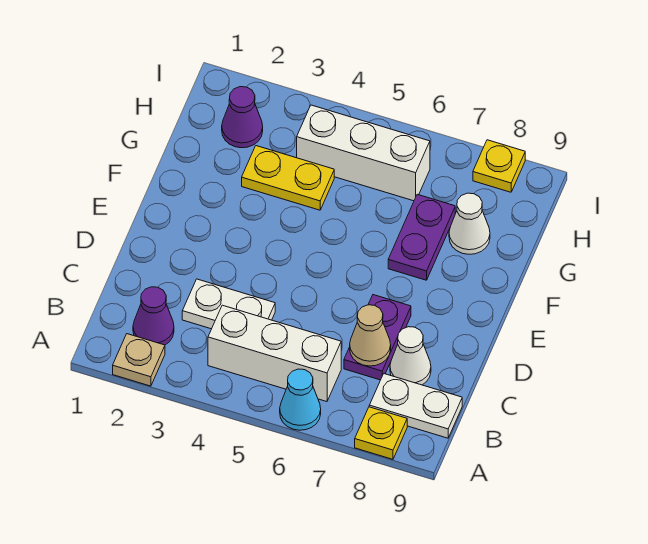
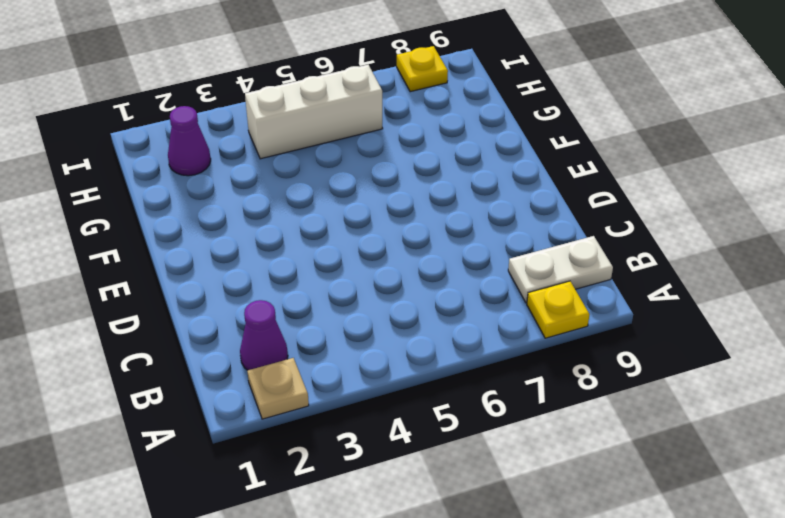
none -> cyan 1x1 cone [280,369,321,430]
none -> white 1x3 brick [208,305,341,402]
none -> white 1x2 plate [182,279,275,329]

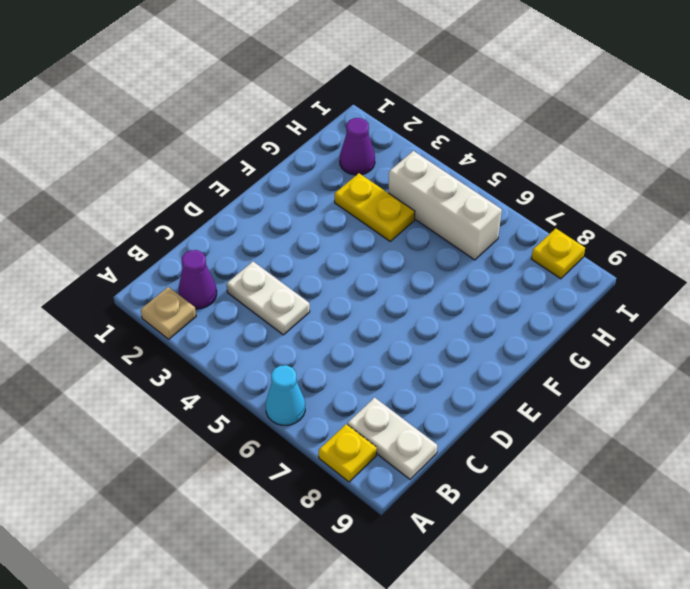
none -> white 1x3 brick [208,305,341,402]
none -> purple 1x2 plate [344,295,411,380]
none -> white 1x1 cone [390,327,431,385]

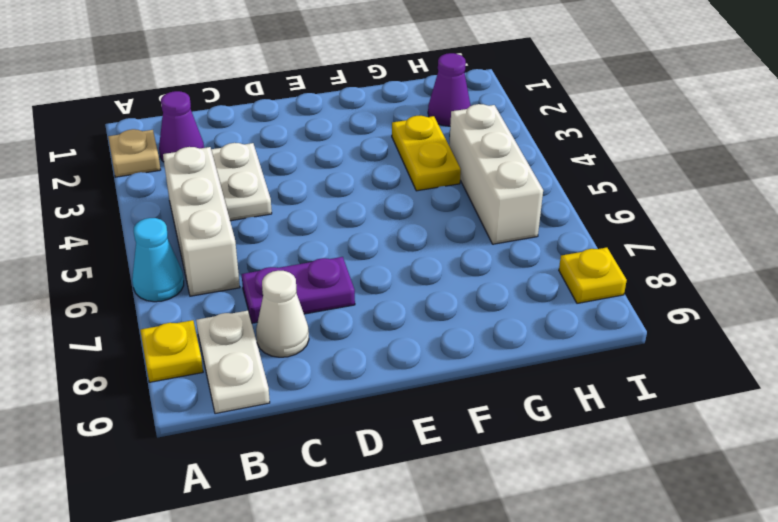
none -> purple 1x2 plate [388,194,455,280]
none -> white 1x1 cone [449,193,490,254]
none -> tan 1x1 cone [350,305,391,366]

